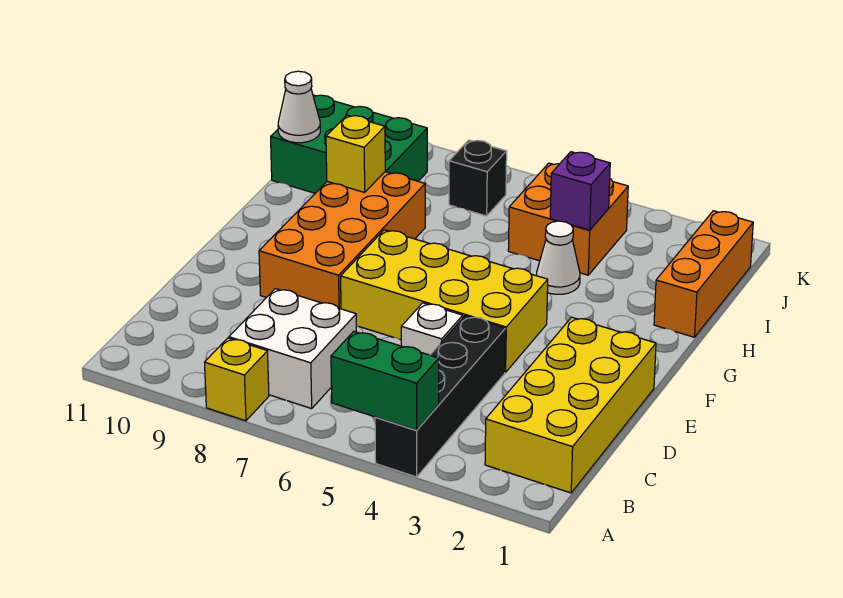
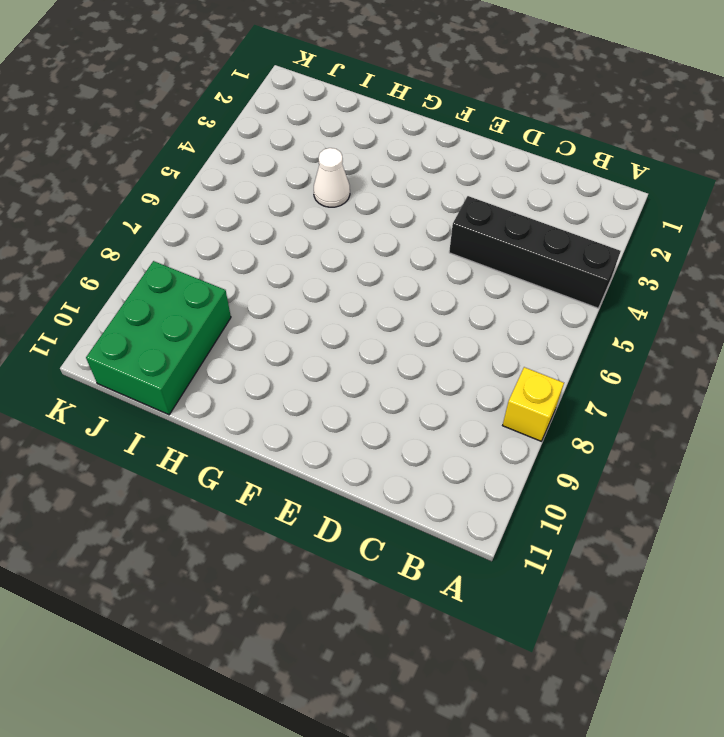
none -> yellow 2x4 brick [485,317,656,493]
none -> white 2x2 brick [229,289,356,409]
none -> white 1x1 brick [401,303,463,355]

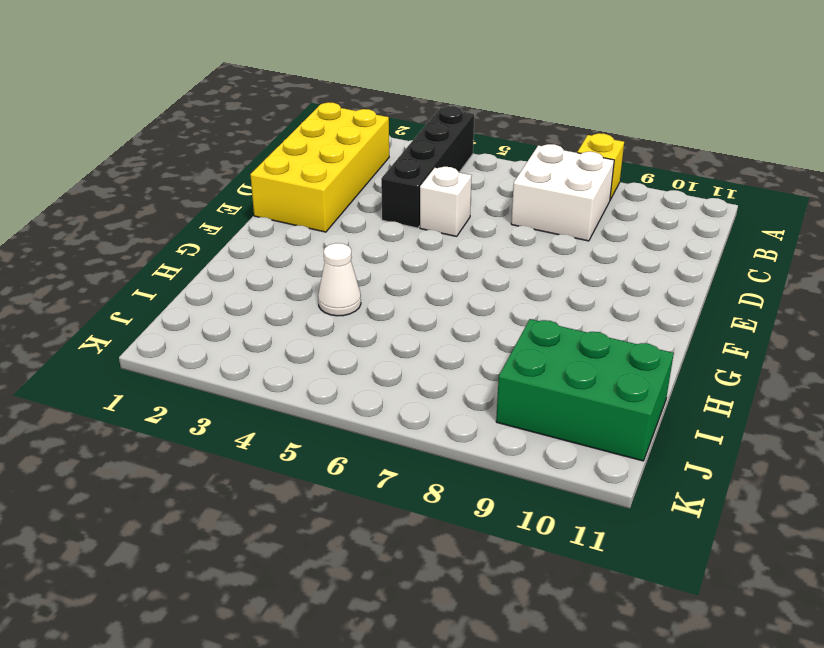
none -> yellow 2x4 brick [341,230,548,372]
none -> orange 2x4 brick [259,172,425,309]
none -> orange 1x3 brick [654,211,753,337]

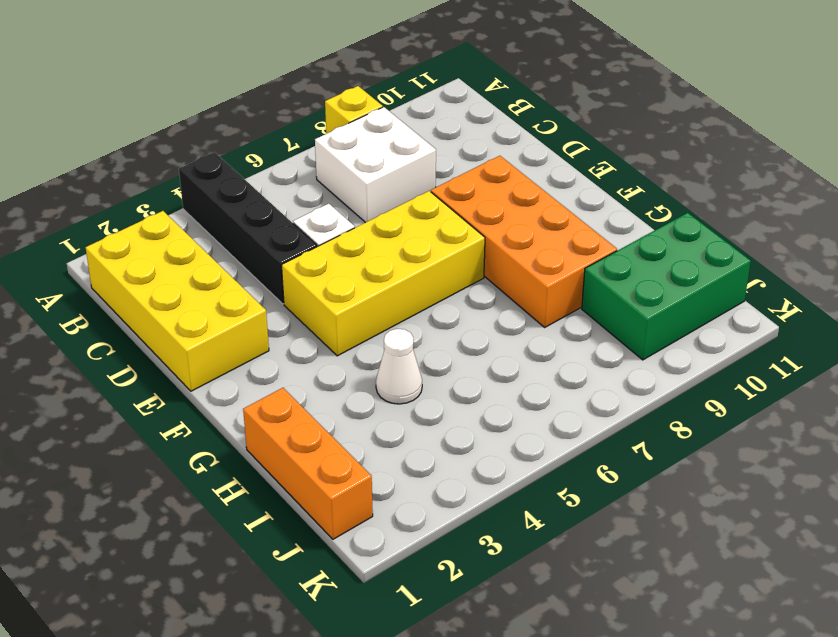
none -> orange 2x2 brick [508,163,628,275]
none -> black 1x1 brick [449,140,507,216]
none -> green 1x2 brick [331,331,439,430]

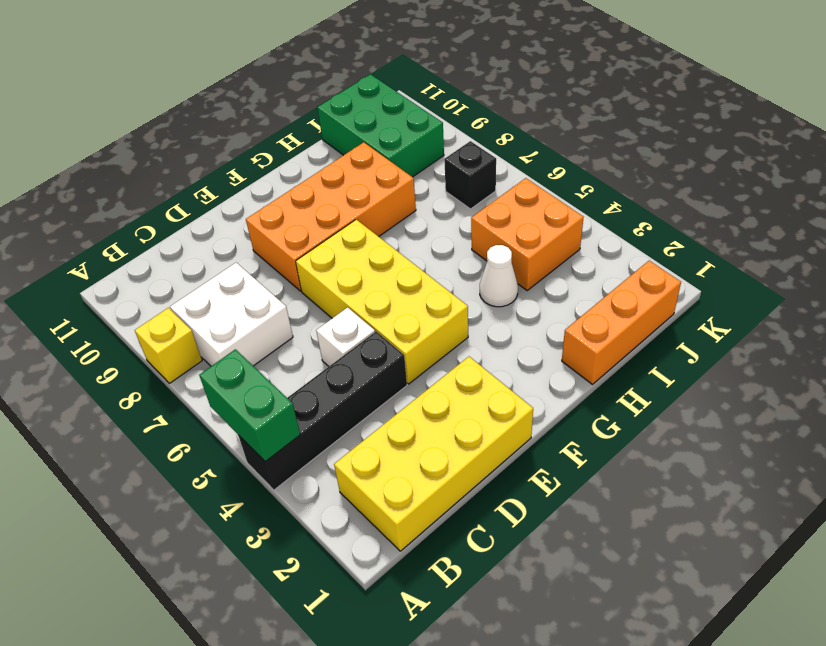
none -> yellow 1x1 brick [326,115,385,192]
none -> purple 1x1 brick [550,152,610,230]
none -> white 1x1 cone [278,71,320,143]

